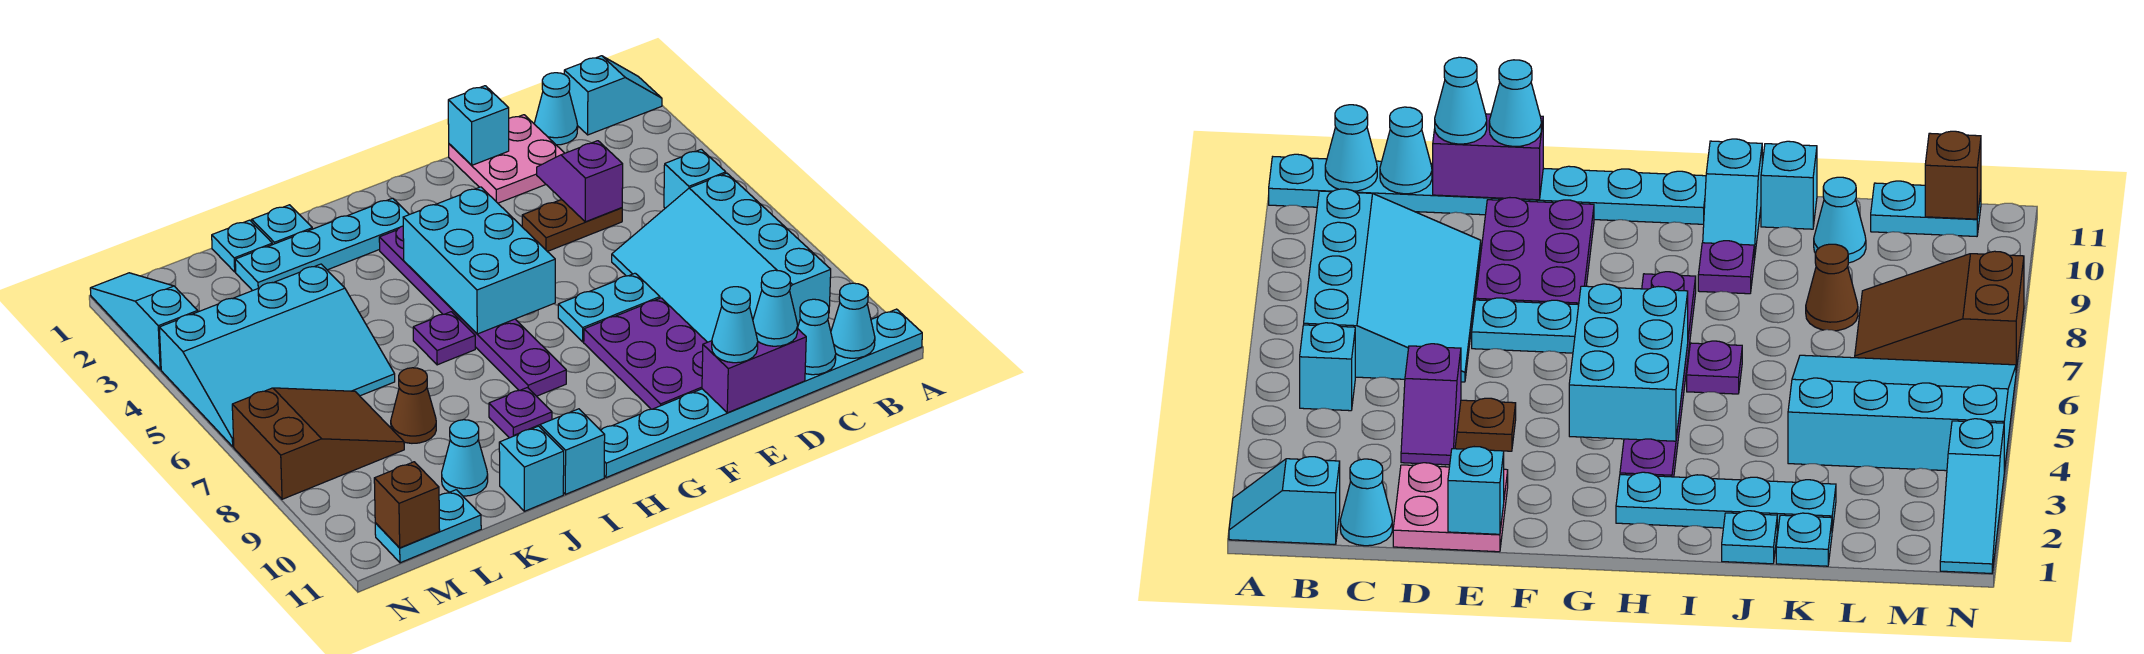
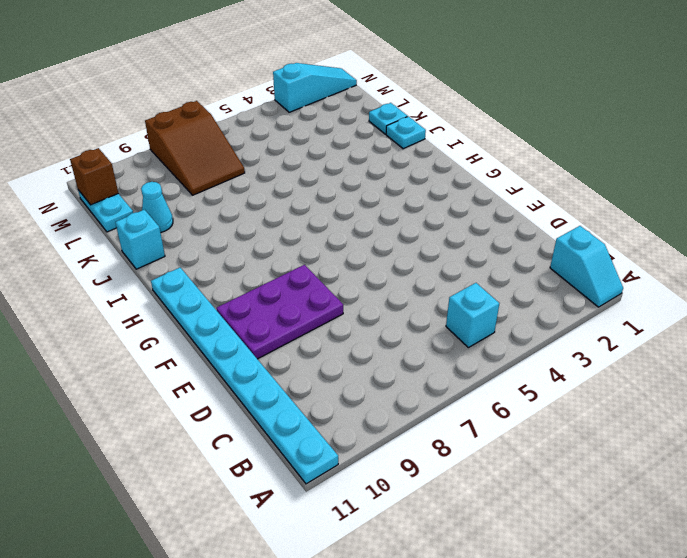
none -> cyan 3x4 slope [612,173,831,342]
none -> cyan 1x1 cone [534,73,578,145]
none -> pink 2x2 plate [449,115,565,203]
none -> brown 1x2 plate [522,199,622,251]

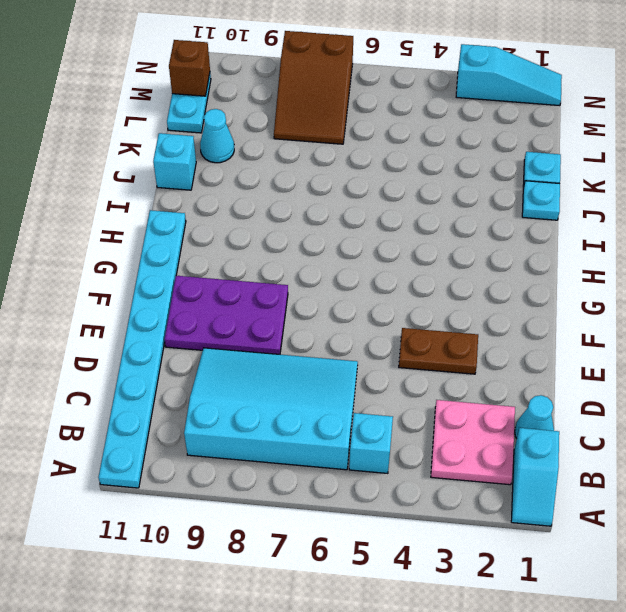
pink 2x2 plate [431,400,515,485] -> pink 2x2 plate moved to [449,115,565,203]
brown 1x2 plate [399,328,478,374] -> brown 1x2 plate turned to [522,199,622,251]
none -> cyan 1x2 plate [558,273,660,342]
none -> cyan 1x4 plate [235,198,409,291]
none -> purple 1x6 plate [379,226,566,396]
none -> purple 1x1 plate [413,312,475,365]

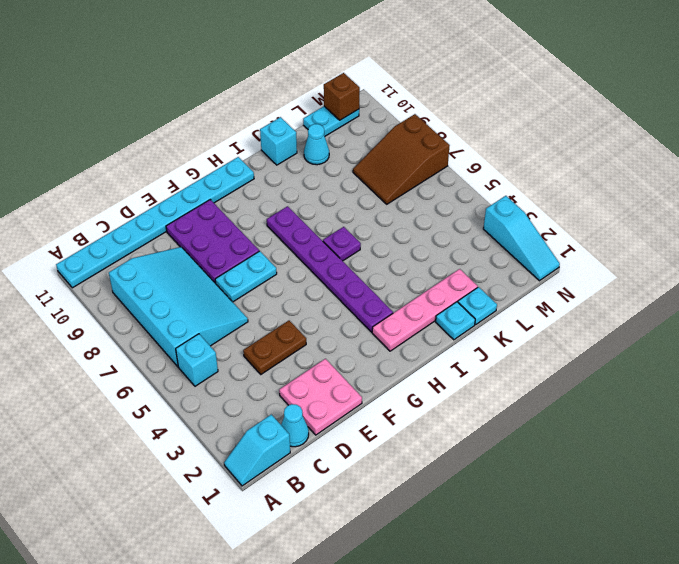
pink 1x4 plate [372,269,478,351] -> cyan 1x4 plate [235,198,409,291]
none -> purple 1x1 plate [489,388,552,438]
none -> cyan 1x2 slope [516,409,605,494]
none -> cyan 3x4 slope [159,264,395,447]
none -> brown 1x1 cone [391,368,436,443]

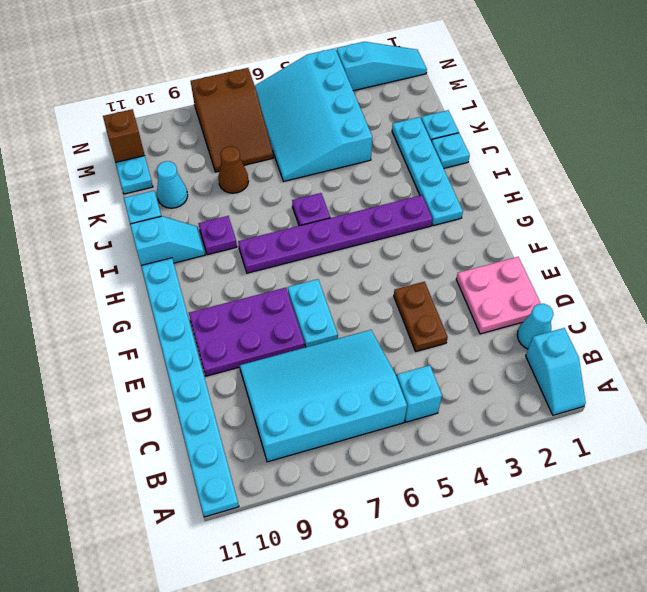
none -> cyan 1x1 cone [831,283,875,358]
none -> cyan 1x1 cone [798,299,836,375]
none -> purple 1x2 slope [537,141,623,222]
none -> purple 1x2 brick [702,329,806,413]

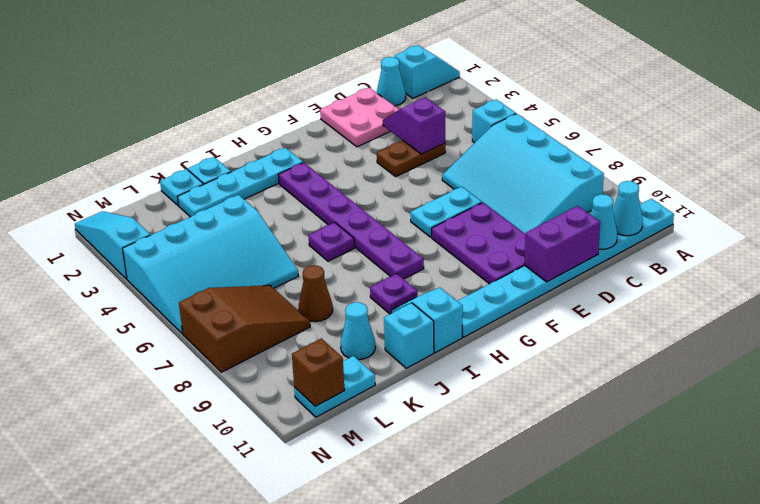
none -> cyan 1x1 brick [448,86,509,165]
none -> cyan 2x3 brick [403,187,555,334]
none -> cyan 1x1 cone [753,270,798,346]
none -> cyan 1x1 cone [712,287,758,363]

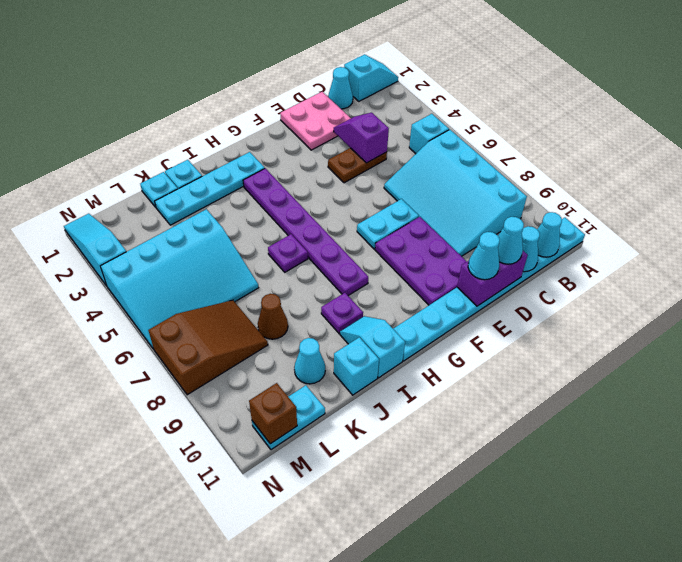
none -> cyan 1x1 brick [448,86,509,165]
none -> cyan 2x3 brick [403,187,555,334]

